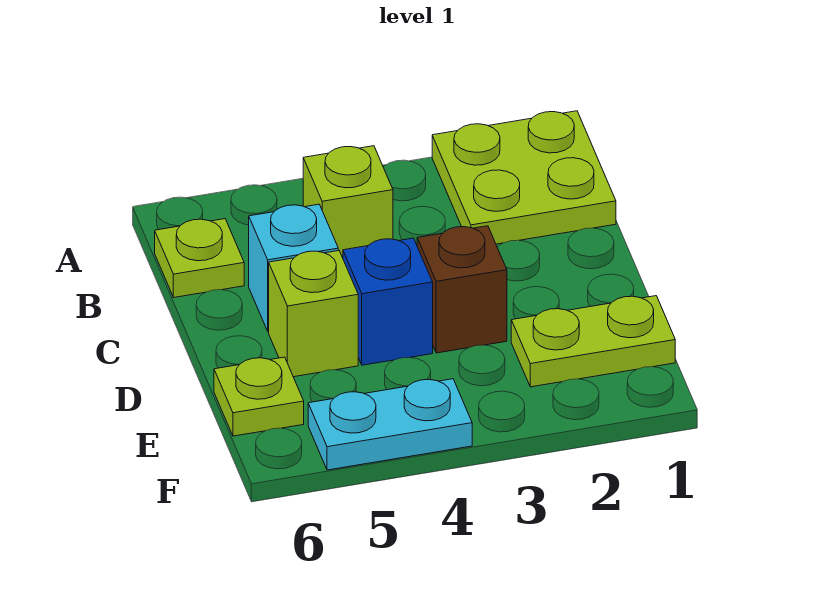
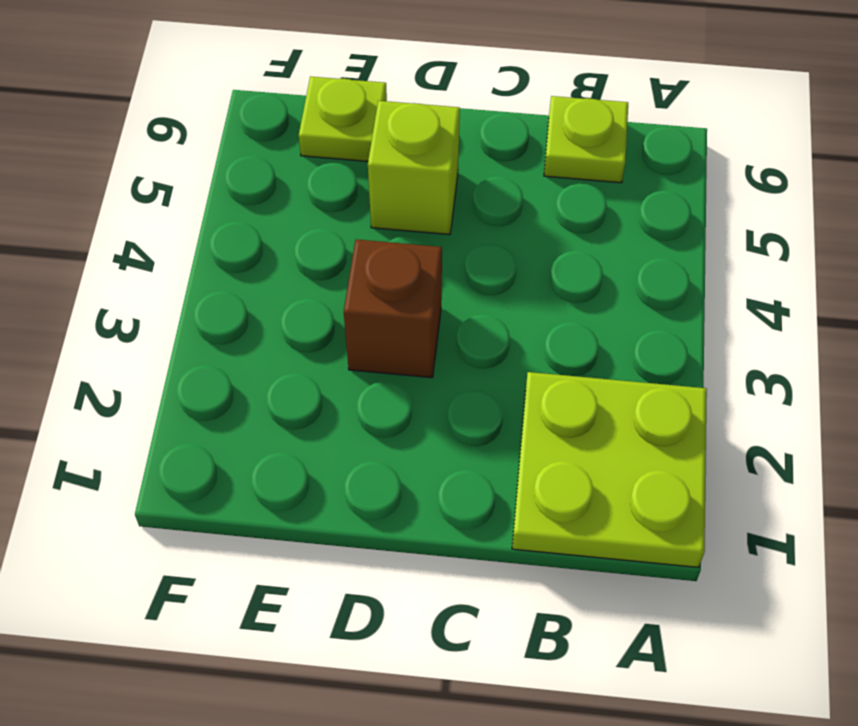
none -> lime 1x1 brick [303,146,393,258]
none -> cyan 1x1 brick [249,204,338,331]

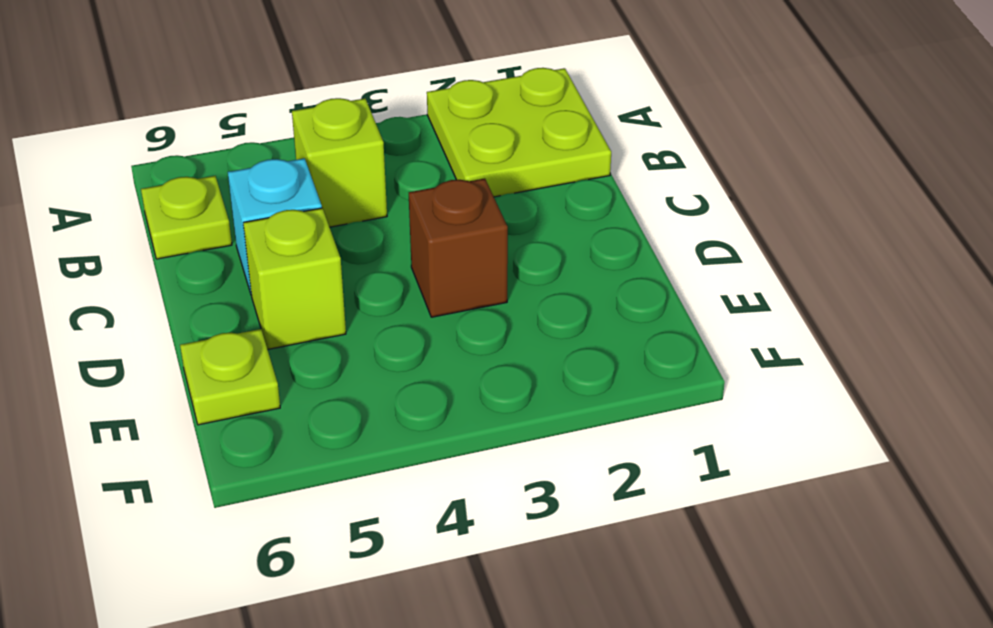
none -> blue 1x1 brick [343,238,433,365]
none -> lime 1x2 plate [511,296,675,387]

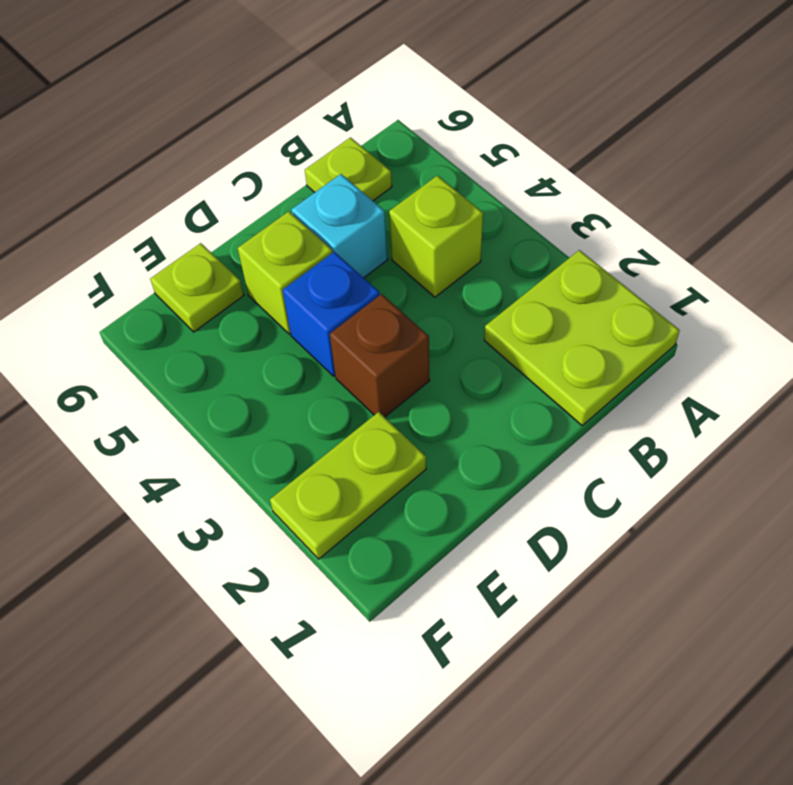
lime 1x2 plate [270,412,426,559] -> lime 1x2 plate turned to [511,296,675,387]
none -> cyan 1x2 plate [308,379,472,470]

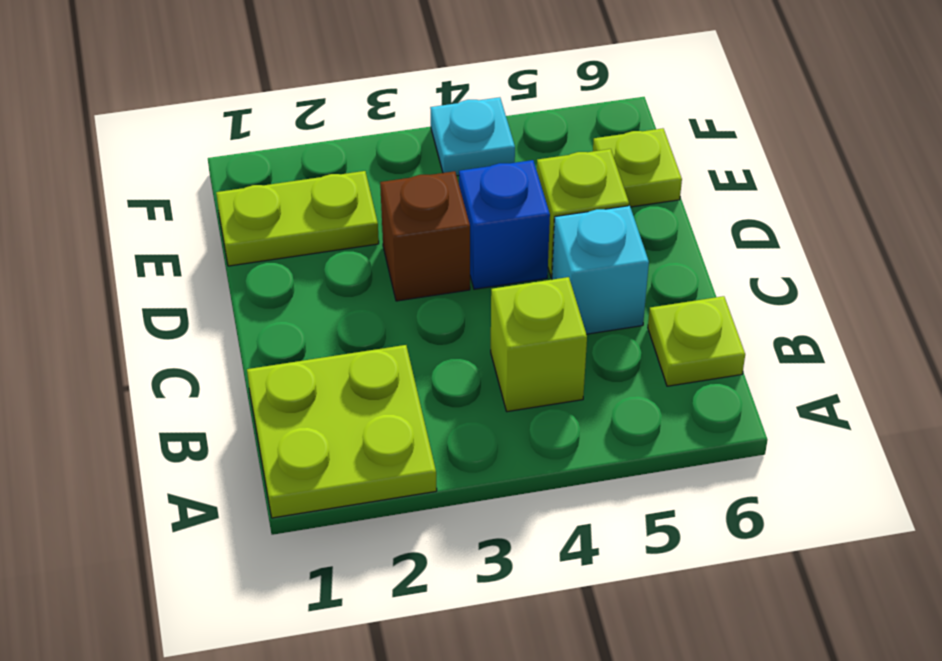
cyan 1x1 plate [430,97,515,176] -> cyan 1x2 plate [308,379,472,470]

